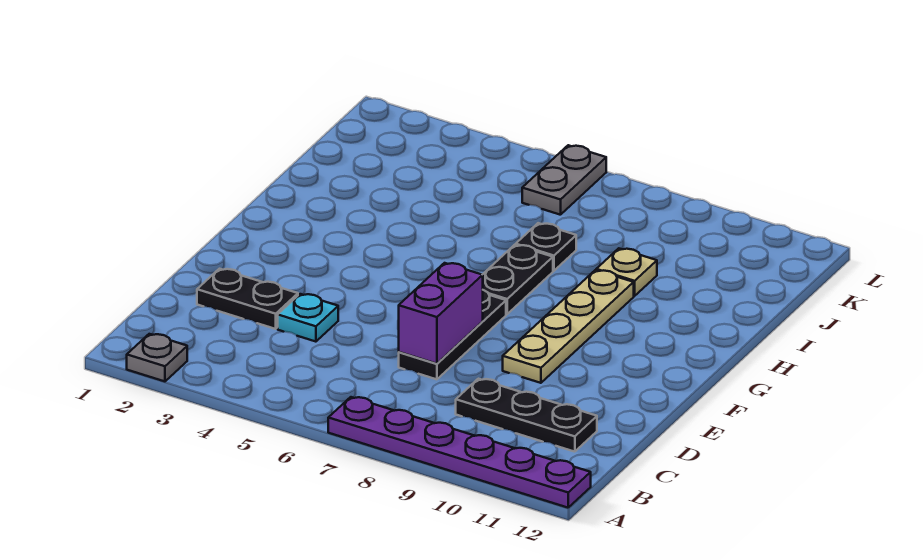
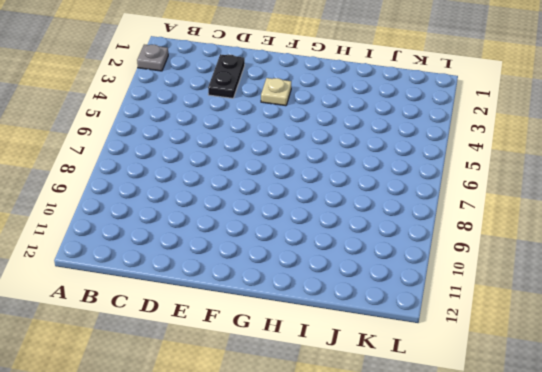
tan 1x1 plate [261,78,291,106] -> tan 1x1 plate moved to [596,248,657,296]
none -> purple 1x6 plate [328,397,591,508]
none -> black 1x3 plate [456,379,597,452]
none -> cyan 1x1 plate [278,294,338,342]

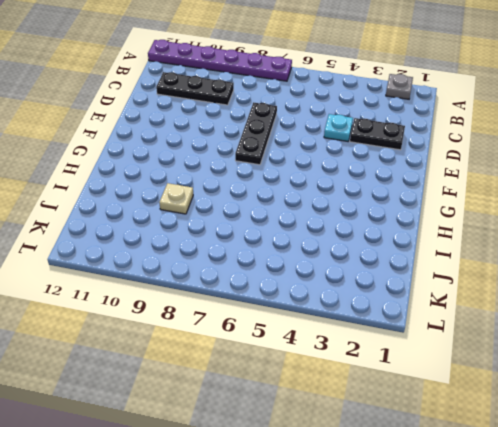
none -> tan 1x4 plate [503,270,634,383]
none -> black 1x2 plate [483,245,553,314]
none -> black 1x1 plate [516,223,576,271]

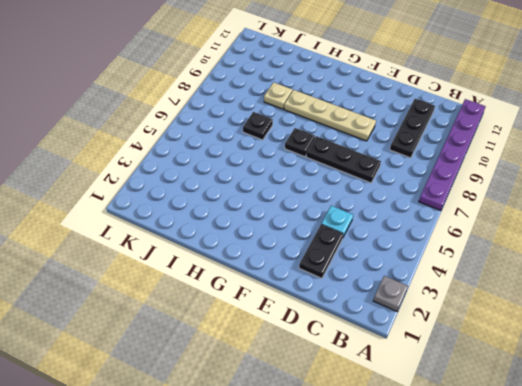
black 1x1 plate [285,128,315,157] -> black 1x2 plate [483,245,553,314]
none -> grey 1x2 plate [522,145,606,215]
none -> purple 1x2 brick [399,263,483,364]

